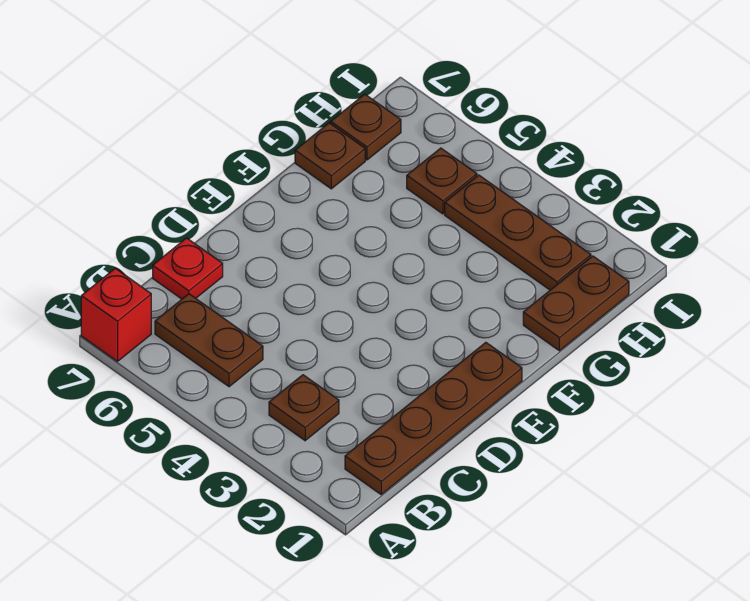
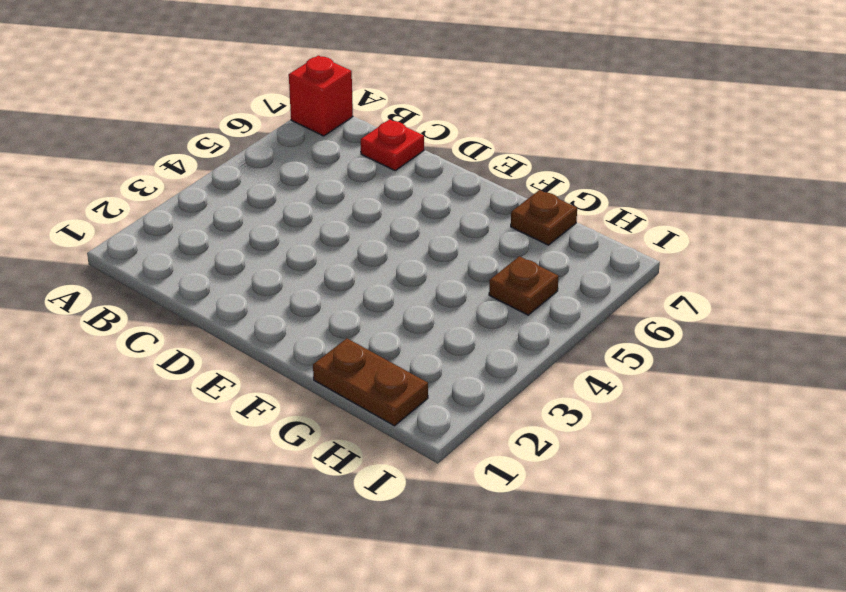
none -> brown 1x4 plate [345,342,522,494]
none -> brown 1x1 plate [269,375,339,441]

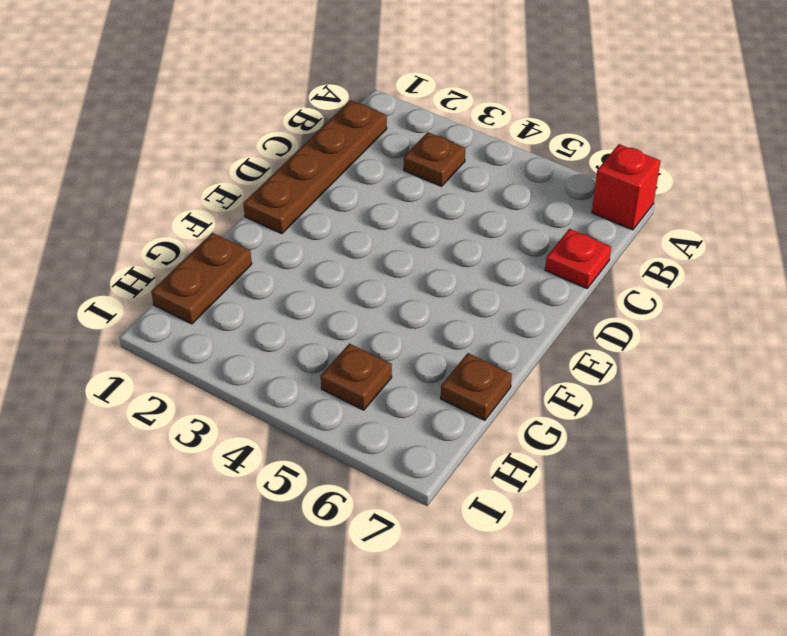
none -> brown 1x2 plate [155,294,263,387]
none -> brown 1x3 plate [445,175,591,290]

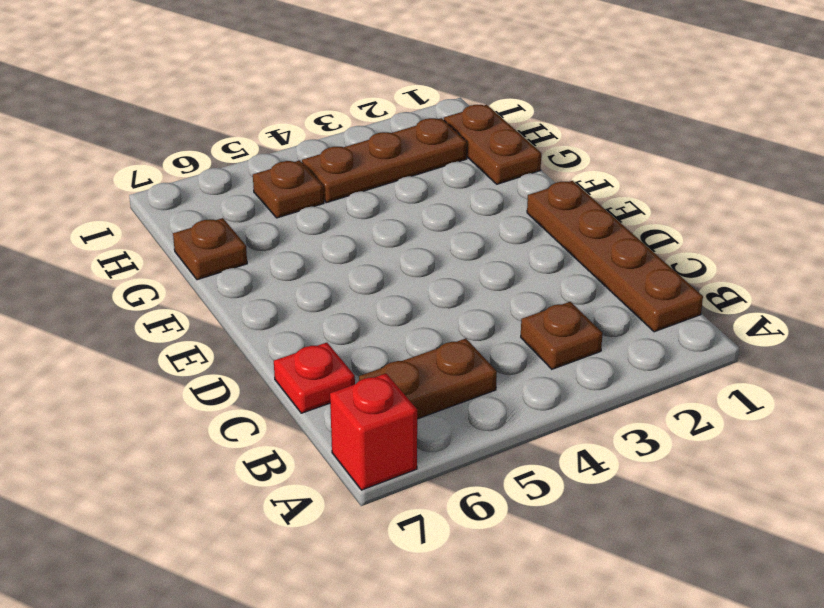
none -> brown 1x1 plate [331,94,401,160]

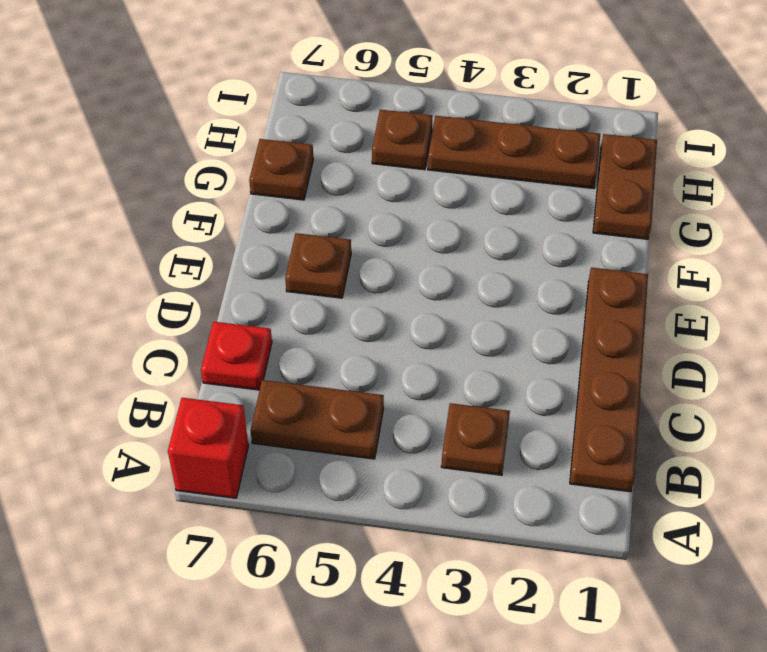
brown 1x1 plate [285,233,351,298] -> brown 1x1 plate moved to [331,94,401,160]

